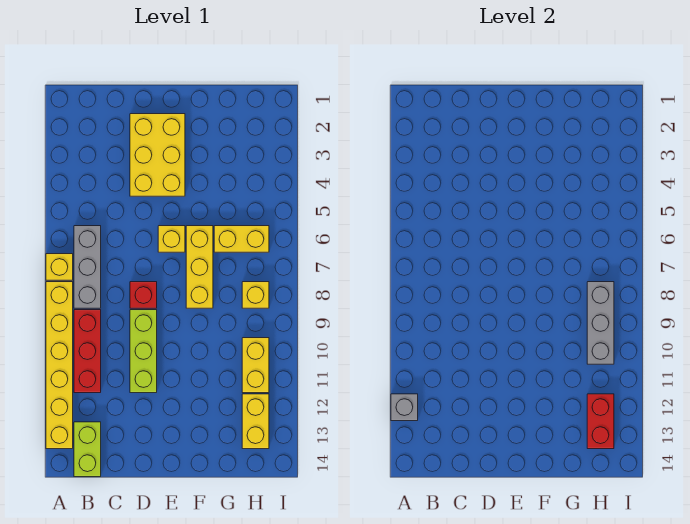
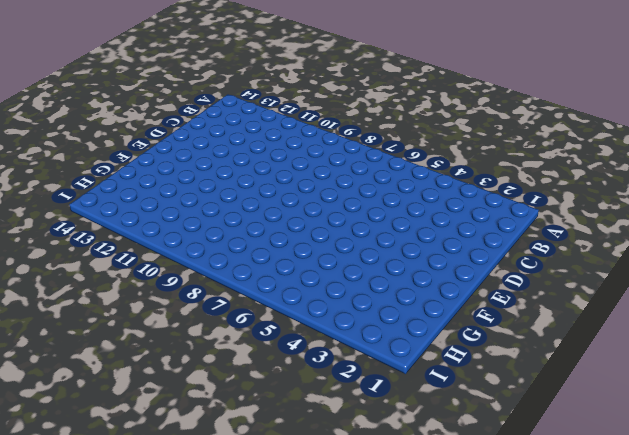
none -> yellow 1x1 brick [46,254,73,280]
none -> yellow 1x6 brick [46,282,73,449]
none -> grey 1x3 brick [74,226,101,308]

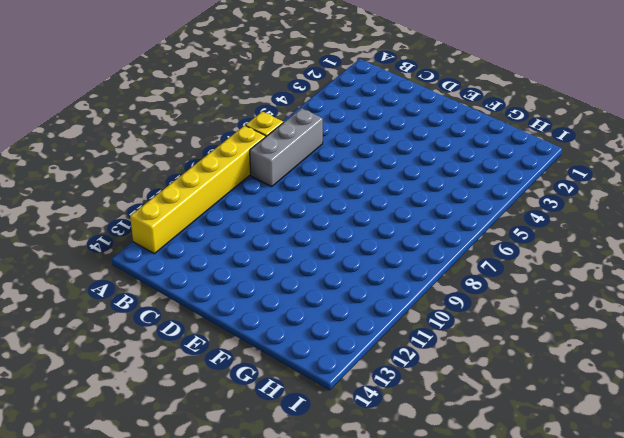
none -> red 1x3 brick [74,310,101,393]
none -> lime 1x2 brick [74,422,101,477]
none -> yellow 2x3 brick [130,114,185,196]

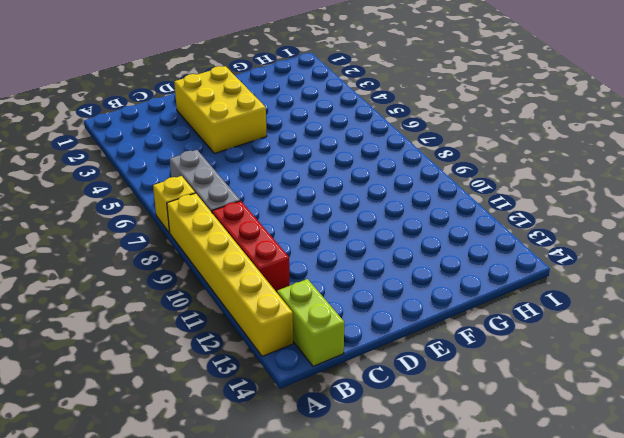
none -> red 1x1 brick [130,282,157,308]
none -> lime 1x3 brick [130,310,157,393]
none -> yellow 1x1 brick [158,226,185,252]

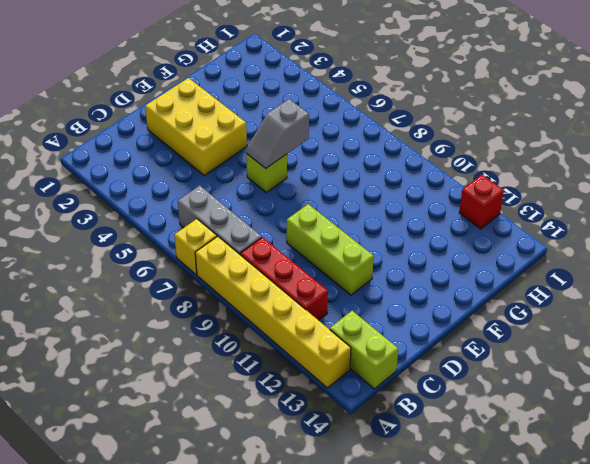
lime 1x1 brick [246,154,287,192] -> yellow 1x1 brick [158,226,185,252]
grey 1x2 slope [246,99,309,168] -> none
red 1x1 brick [459,175,504,229] -> red 1x1 brick moved to [130,282,157,308]
none -> yellow 1x3 brick [186,226,213,308]
none -> yellow 1x2 brick [214,226,269,252]
none -> yellow 1x1 brick [242,282,269,308]

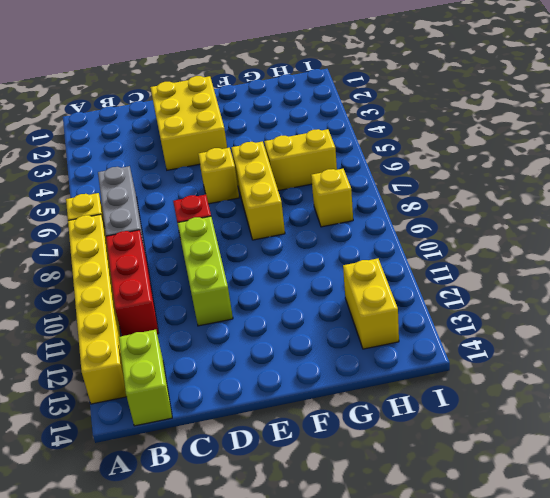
none -> yellow 1x2 brick [242,338,269,393]
none -> grey 1x1 brick [391,394,418,421]
none -> grey 1x3 brick [587,282,614,364]

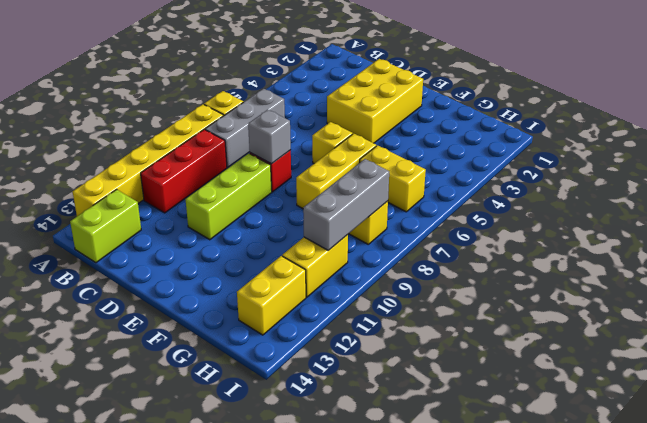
grey 1x1 brick [248,110,291,164] -> grey 1x1 brick moved to [391,394,418,421]
none -> red 1x2 brick [587,394,614,449]

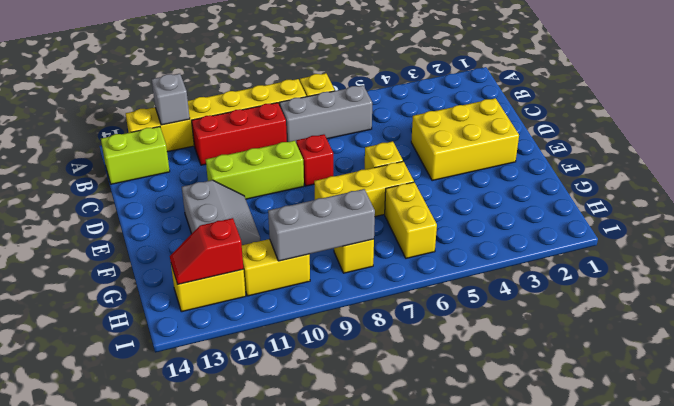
grey 2x2 slope [182,180,260,245] -> none
red 1x2 slope [170,218,243,284] -> red 1x2 brick [587,394,614,449]

